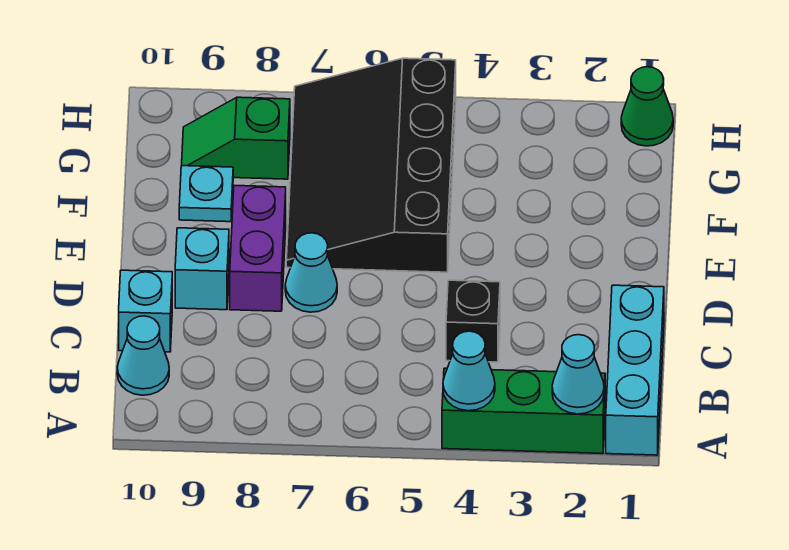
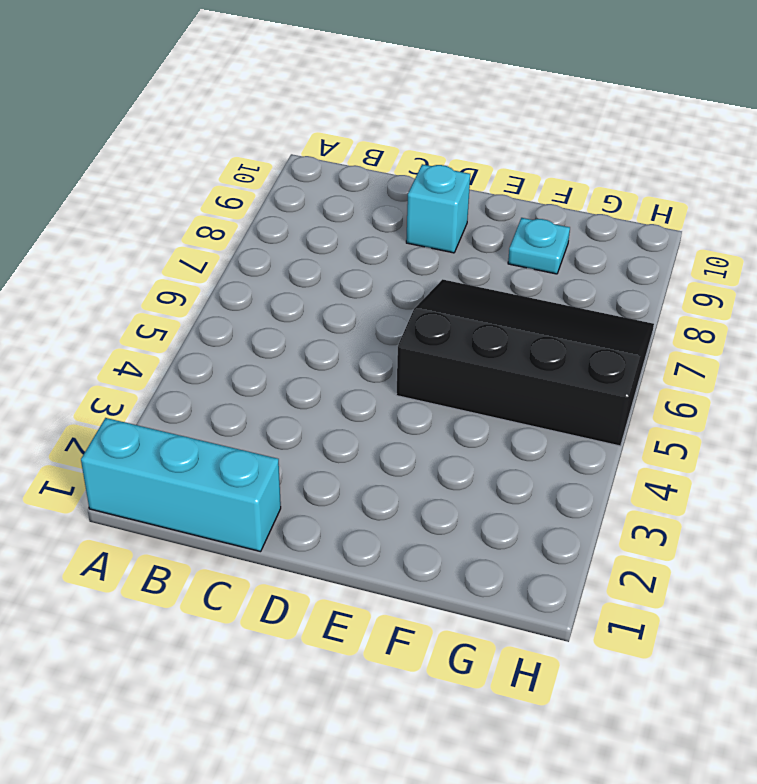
none -> green 1x3 brick [442,368,605,454]
none -> cyan 1x1 cone [117,316,169,395]
none -> black 1x1 brick [446,280,500,362]

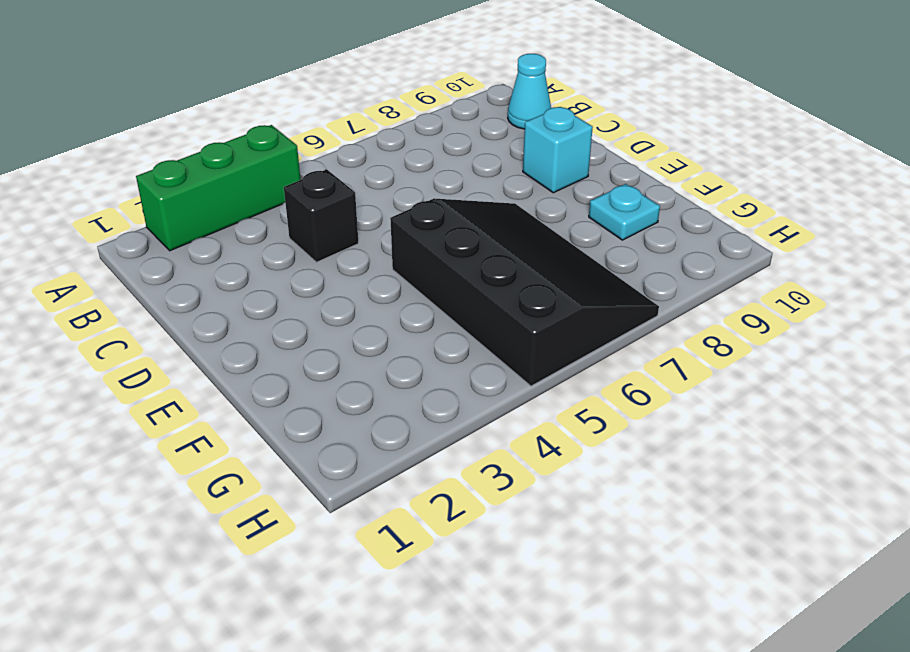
none -> cyan 1x3 brick [606,285,664,455]
none -> cyan 1x1 brick [119,270,172,352]
none -> cyan 1x1 cone [285,233,337,312]

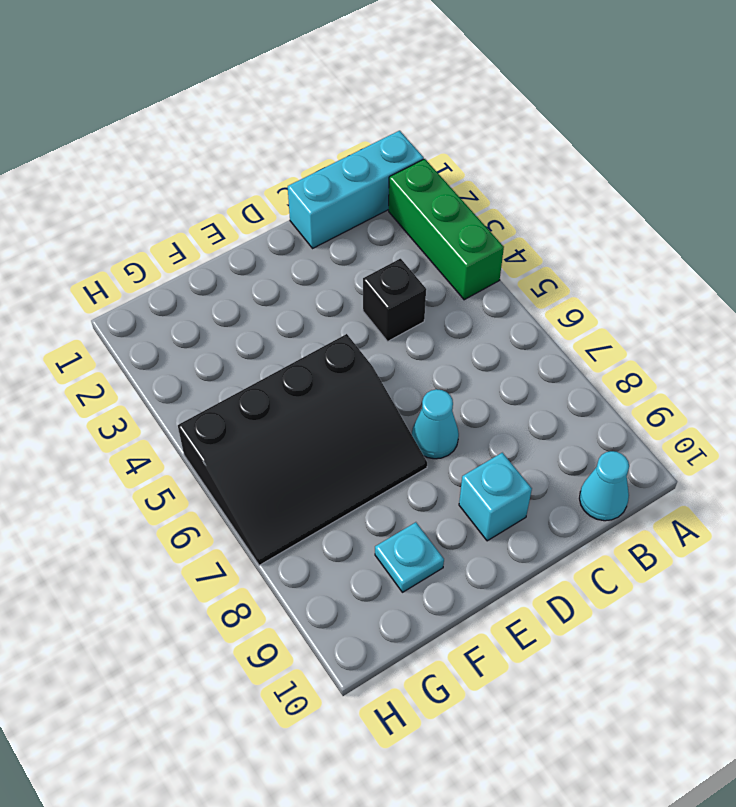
none -> cyan 1x1 brick [119,270,172,352]
none -> purple 1x2 brick [230,186,286,311]
none -> green 1x2 slope [182,97,290,179]

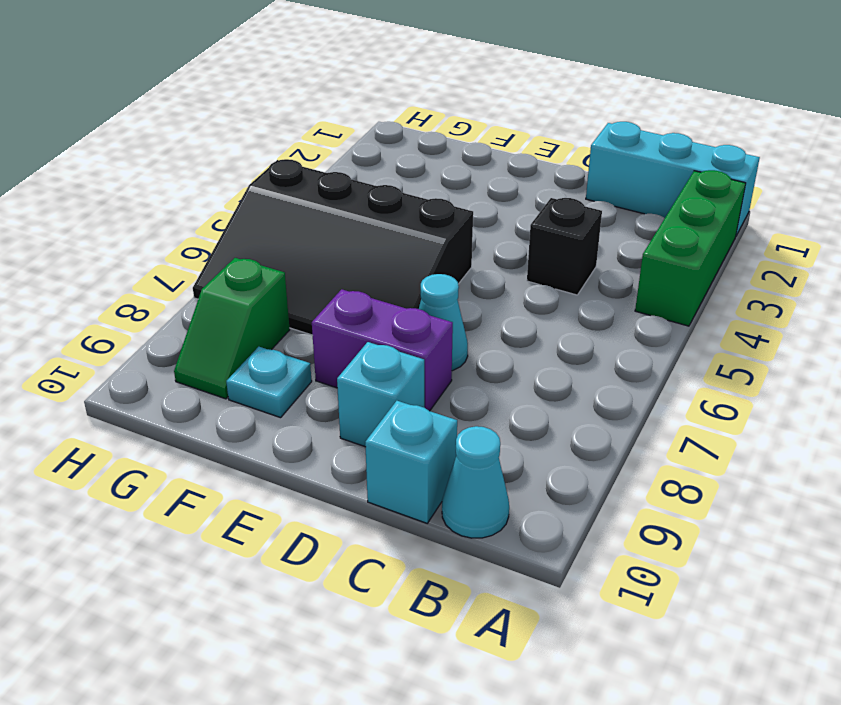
none -> green 1x1 cone [621,67,673,146]
none -> cyan 1x1 cone [552,335,604,414]
none -> cyan 1x1 cone [443,331,495,411]

